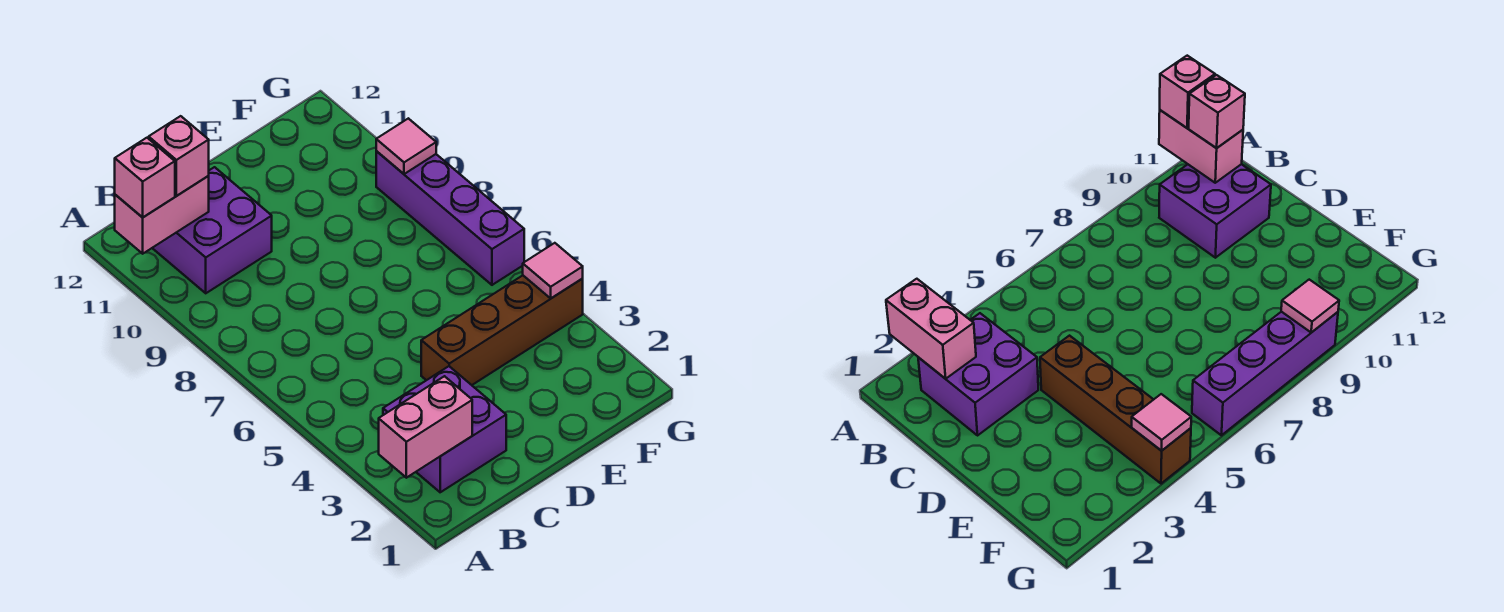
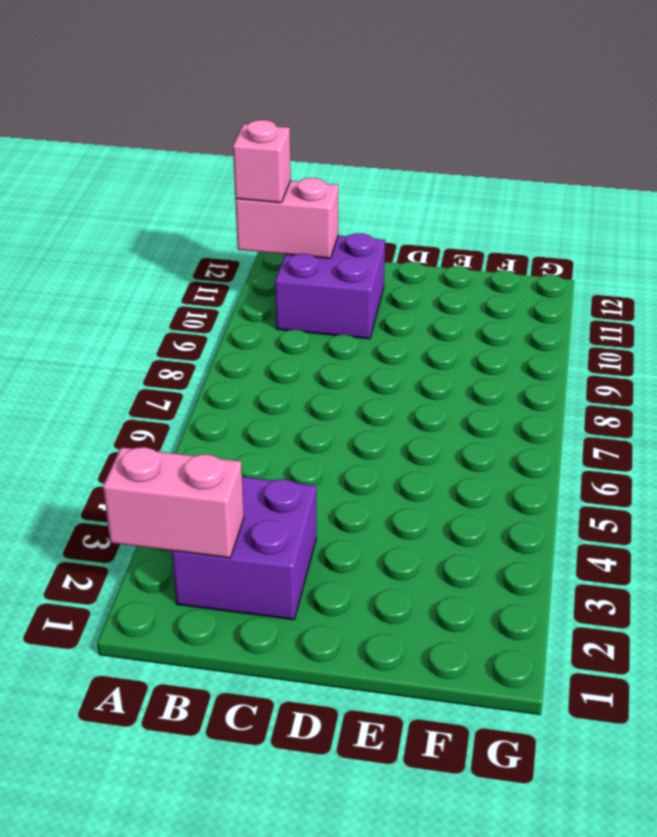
none -> brown 1x4 brick [421,276,583,385]
none -> purple 1x4 brick [376,151,524,285]

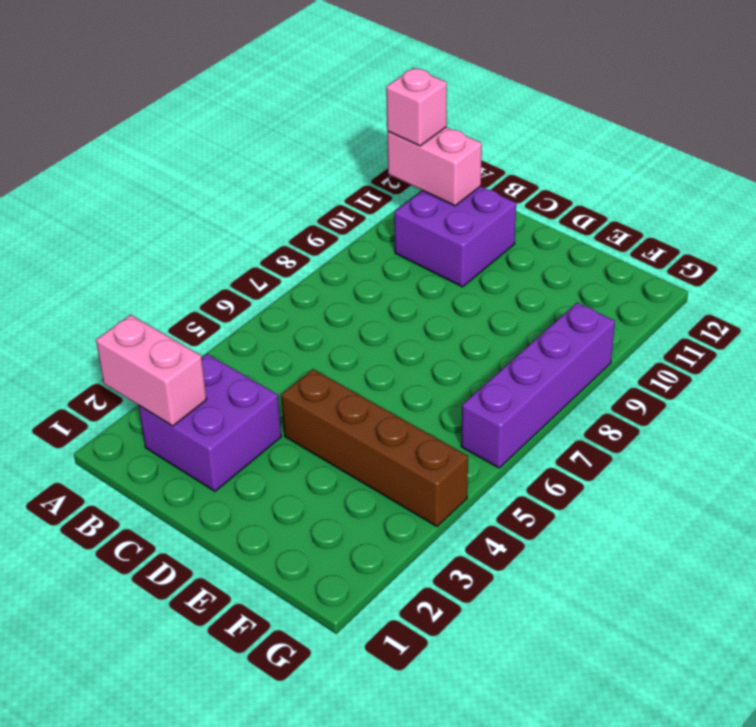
none -> pink 1x1 tile [523,243,583,298]
none -> pink 1x1 tile [376,118,436,174]

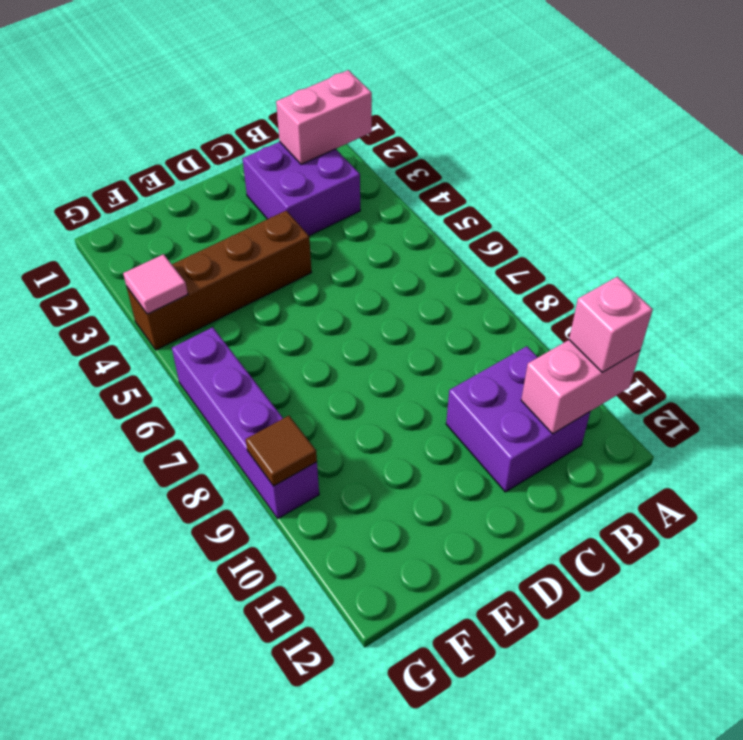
brown 1x1 tile [246,416,317,486] -> pink 1x1 tile [376,118,436,174]
none -> pink 1x1 brick [149,116,209,196]

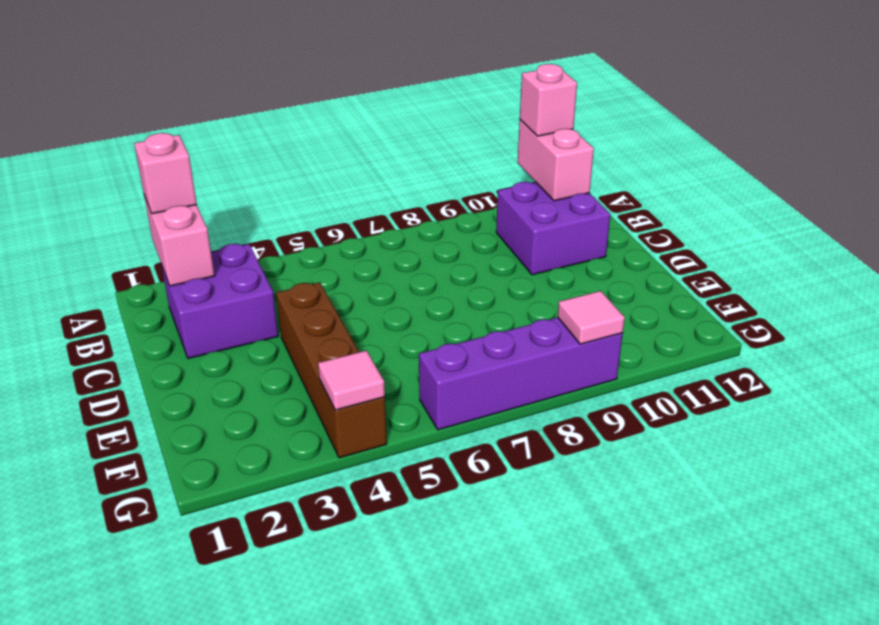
pink 1x1 brick [134,133,197,214] -> pink 1x1 brick moved to [149,116,209,196]

